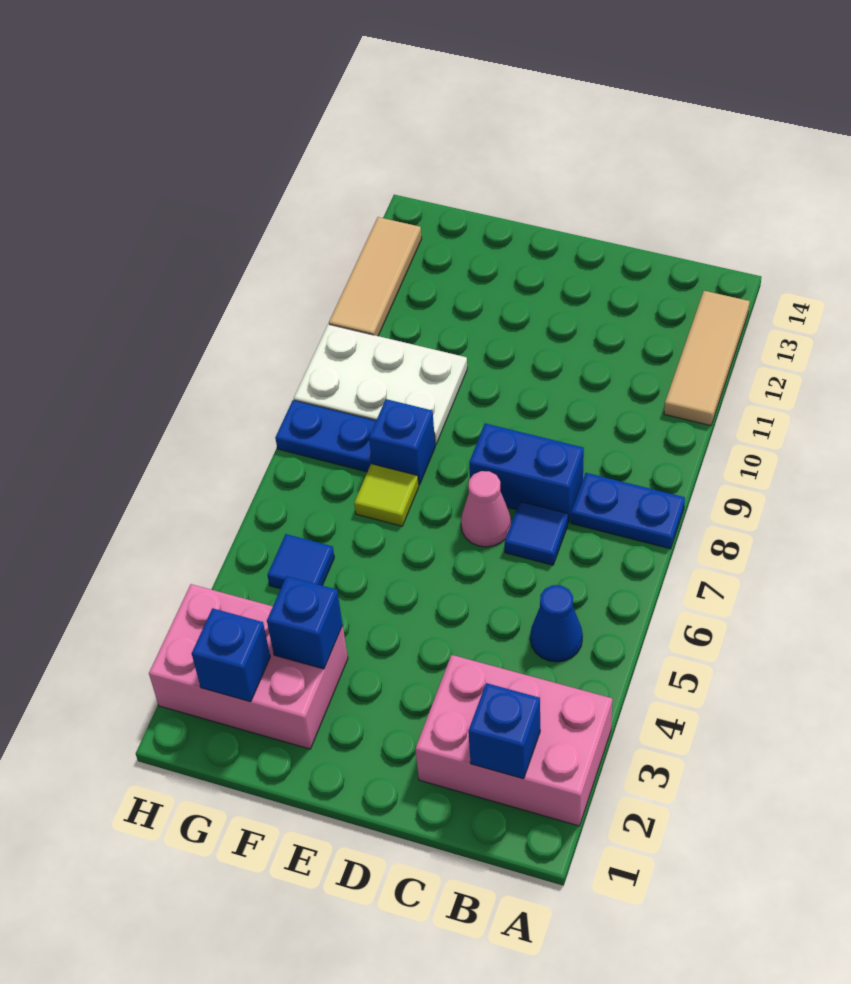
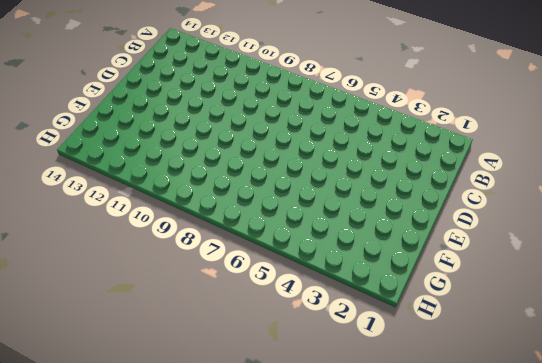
none -> pink 2x3 brick [415,655,612,826]
none -> blue 1x2 plate [571,473,685,549]
none -> tan 1x3 tile [664,291,750,426]

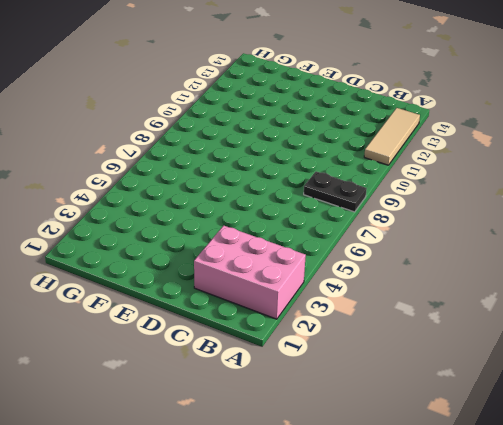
black 1x2 plate [304,172,367,212] -> blue 1x2 plate [571,473,685,549]
none -> blue 1x1 cone [530,585,583,662]
none -> blue 1x1 tile [505,502,568,565]
none -> blue 1x2 brick [469,423,584,523]

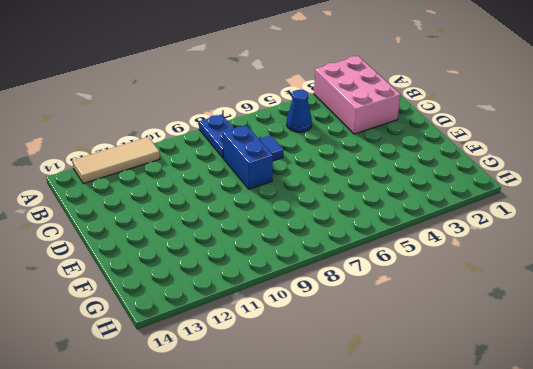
none -> pink 1x1 cone [461,471,511,547]
none -> pink 2x3 brick [149,584,348,749]
none -> lime 1x1 tile [354,464,419,526]

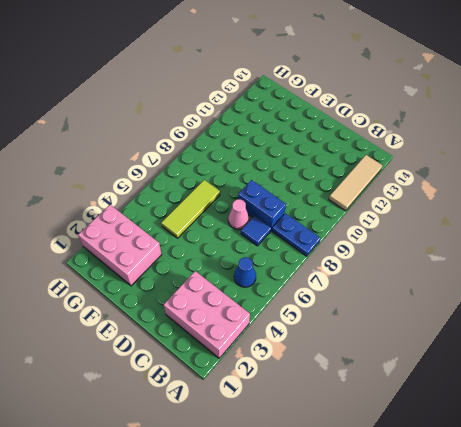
lime 1x3 tile [161,180,220,238] -> lime 1x1 tile [354,464,419,526]
none -> blue 1x1 brick [369,399,435,485]
none -> white 2x3 plate [294,324,467,445]
none -> blue 1x1 tile [267,534,334,589]

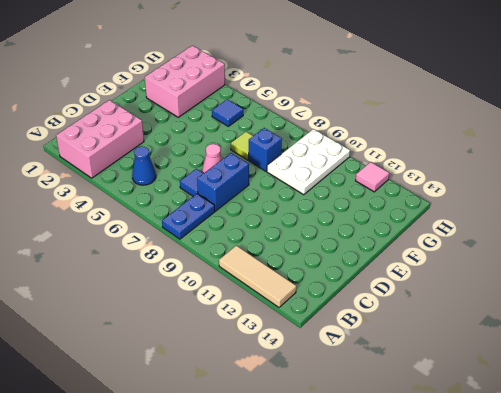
pink 1x1 tile [356,162,389,192] -> tan 1x3 tile [329,217,422,336]
none -> blue 1x2 plate [275,400,376,472]
none -> blue 1x1 brick [468,683,540,779]
none -> blue 1x1 brick [267,576,343,669]

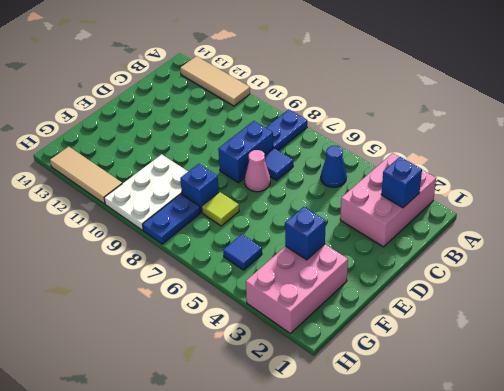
none -> blue 1x1 brick [192,608,270,702]

